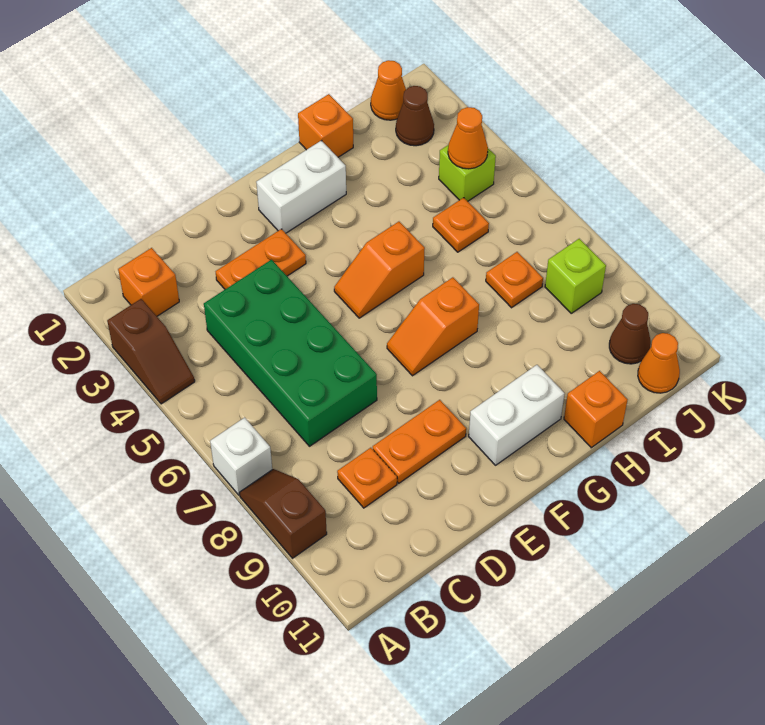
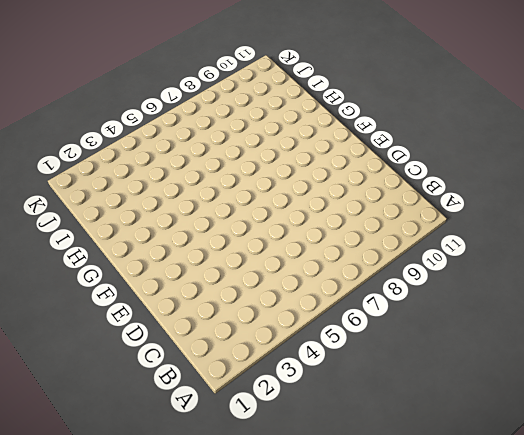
none -> brown 1x2 slope [107,299,195,404]
none -> white 1x1 brick [210,418,272,495]
none -> brown 1x2 slope [239,469,327,558]

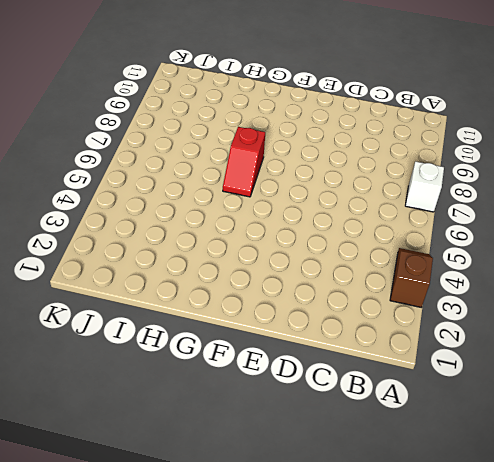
red 1x2 slope [223,127,265,197] -> orange 1x2 slope [387,277,479,376]
none -> brown 1x2 slope [239,469,327,558]
none -> orange 1x1 brick [118,248,179,316]
none -> green 2x4 brick [204,260,377,446]

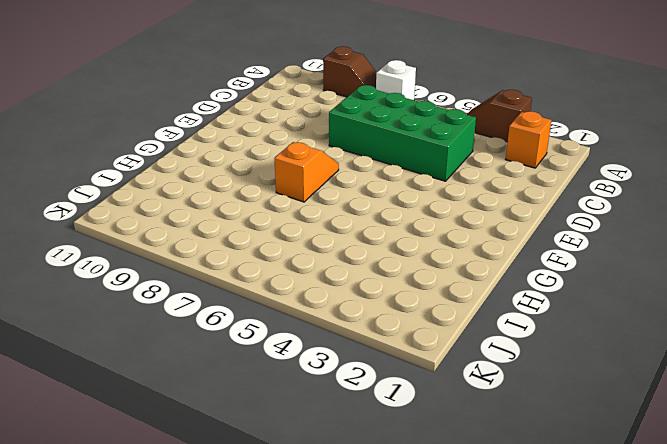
none -> orange 1x1 plate [337,448,397,508]
none -> orange 1x2 plate [216,229,306,289]
none -> orange 1x2 plate [373,400,466,483]

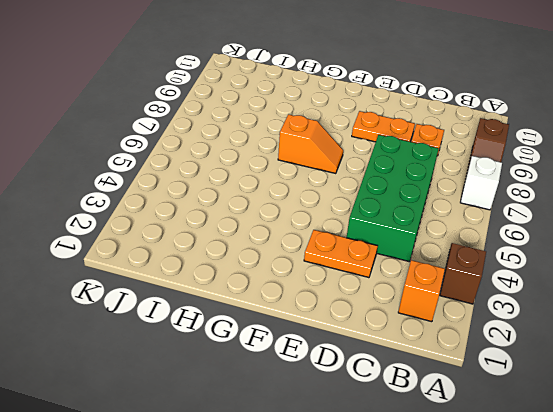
none -> white 1x2 brick [256,141,346,233]
none -> orange 1x2 slope [334,222,425,318]
none -> white 1x2 brick [469,365,565,465]

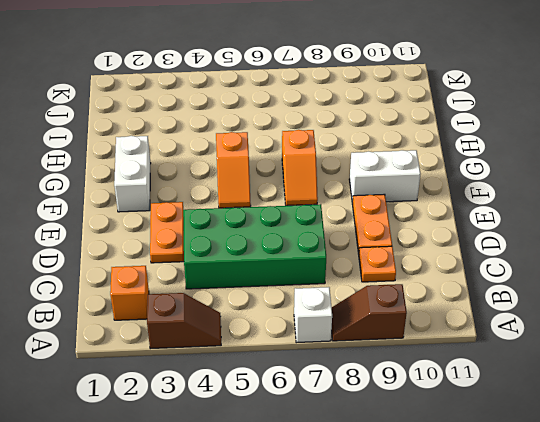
white 1x2 brick [349,150,420,203] -> white 1x2 brick turned to [469,365,565,465]
none -> orange 1x1 brick [298,94,353,157]
none -> orange 1x1 brick [564,371,627,448]
none -> orange 1x1 plate [433,198,489,252]

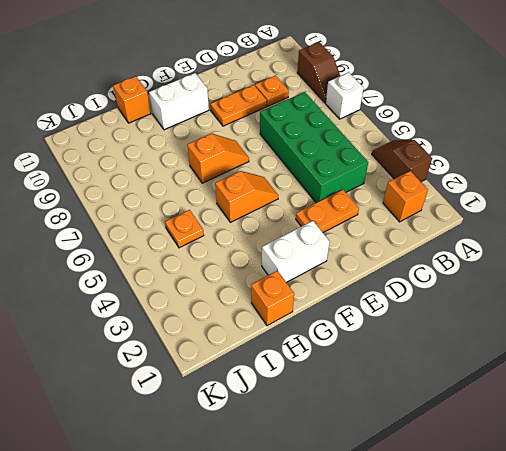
none -> orange 1x1 plate [486,252,543,308]
none -> orange 1x1 cone [371,60,406,120]
none -> brown 1x1 cone [396,86,434,146]

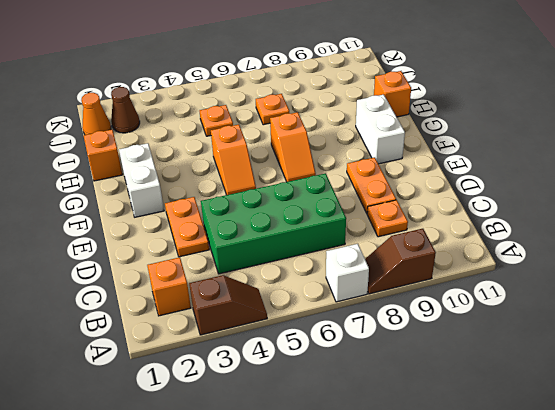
none -> lime 1x1 brick [439,145,496,201]
none -> lime 1x1 brick [545,239,606,313]
none -> brown 1x1 cone [609,304,651,364]

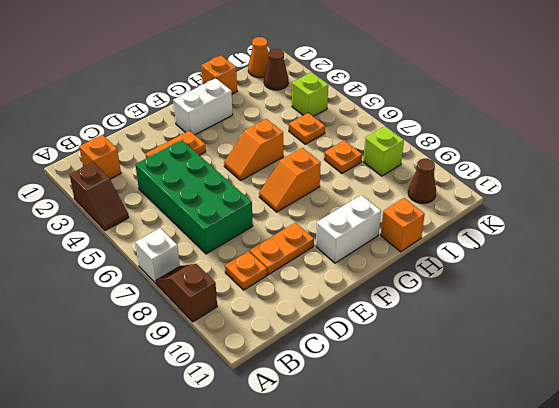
none -> orange 1x1 cone [638,333,680,393]
none -> orange 1x1 cone [448,107,488,169]

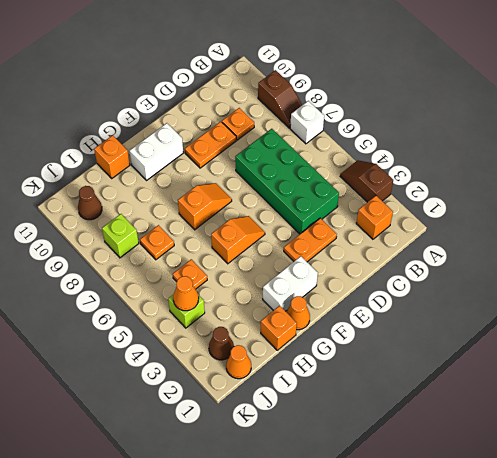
orange 1x1 cone [286,296,310,330] -> orange 1x1 cone moved to [638,333,680,393]

